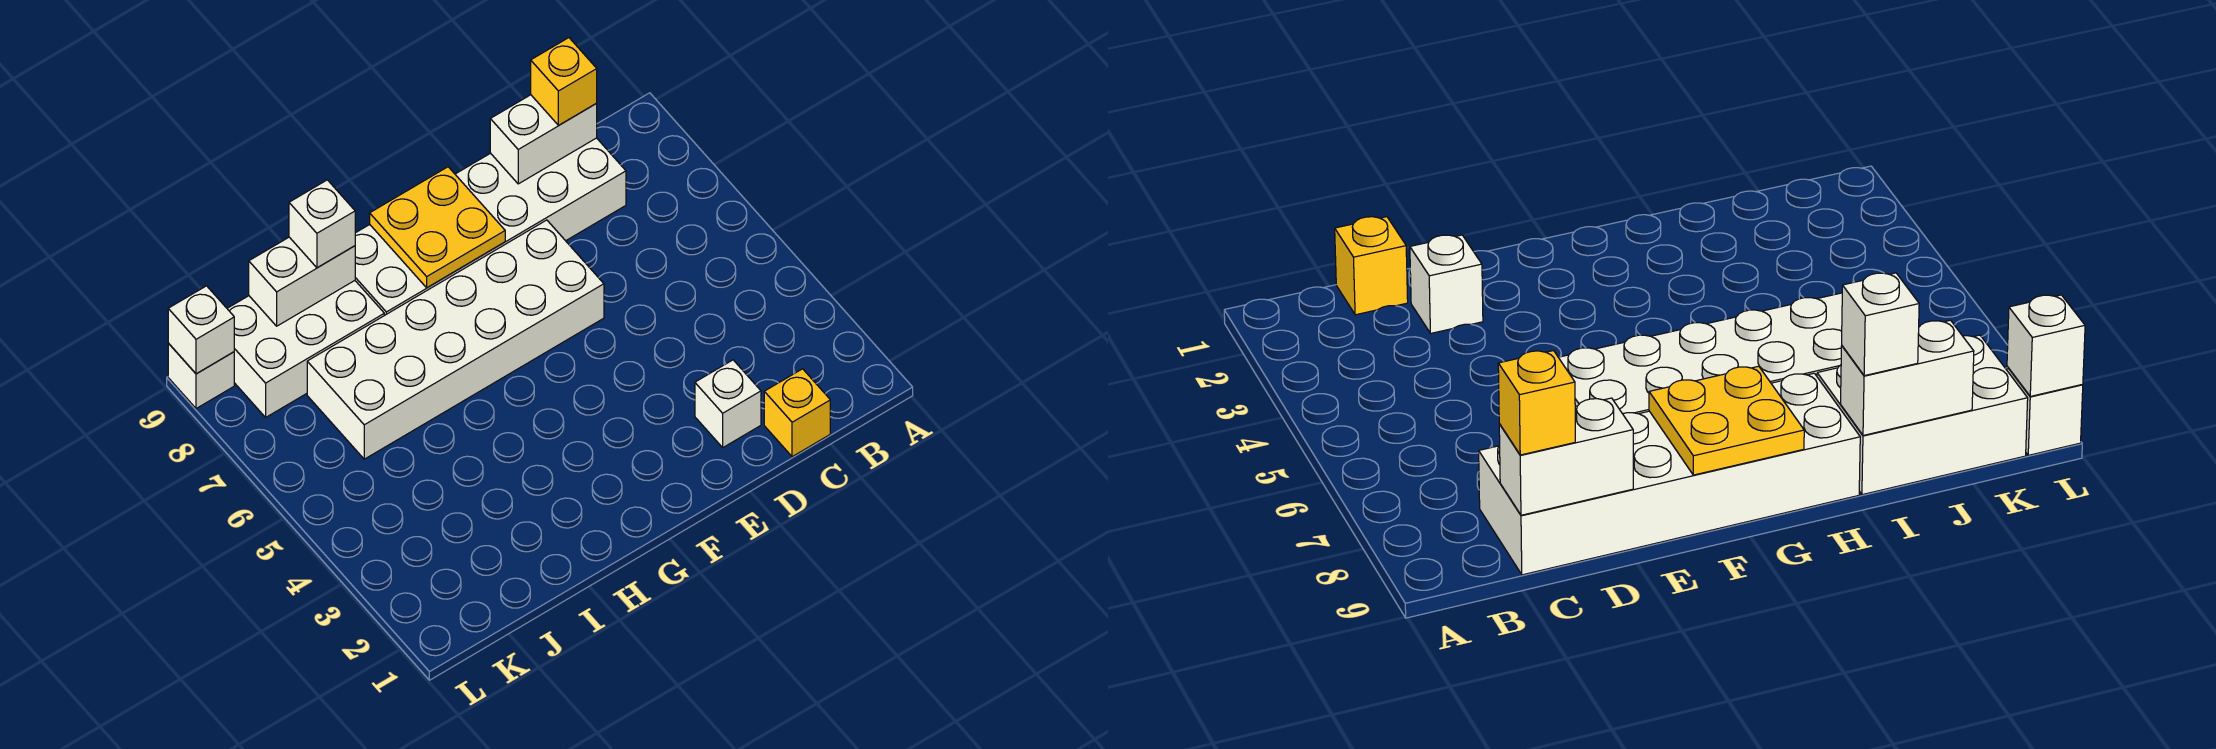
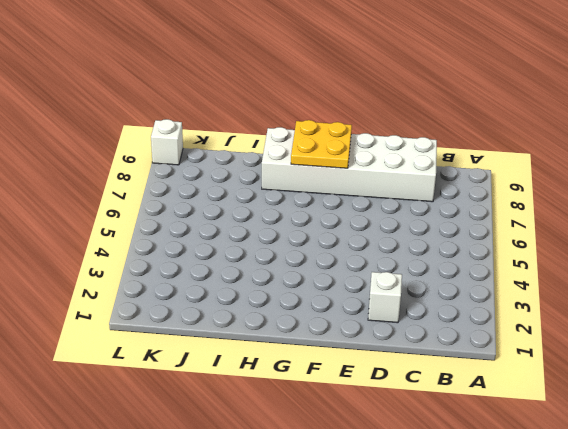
none -> yellow 1x1 brick [764,369,830,457]
none -> white 2x6 brick [307,220,604,459]
none -> white 2x3 brick [227,281,384,417]

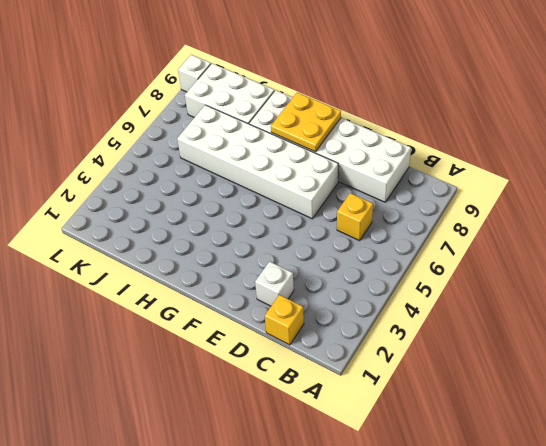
yellow 1x1 brick [337,193,373,241] -> yellow 1x1 brick moved to [531,38,597,125]
none -> white 1x2 brick [490,95,597,184]
none -> white 1x2 brick [249,237,355,326]
none -> white 1x1 brick [168,286,234,374]

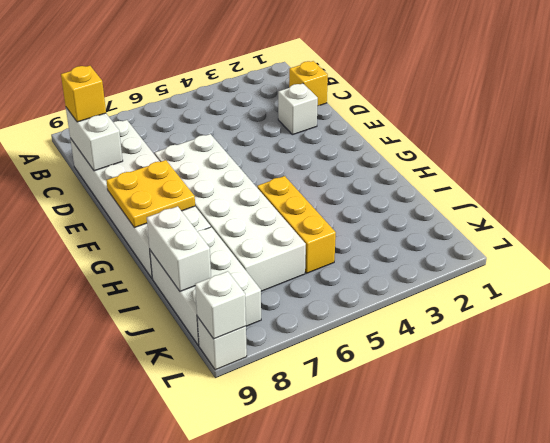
yellow 1x3 brick [257,176,336,273] -> none
none -> white 1x1 brick [289,180,355,268]

